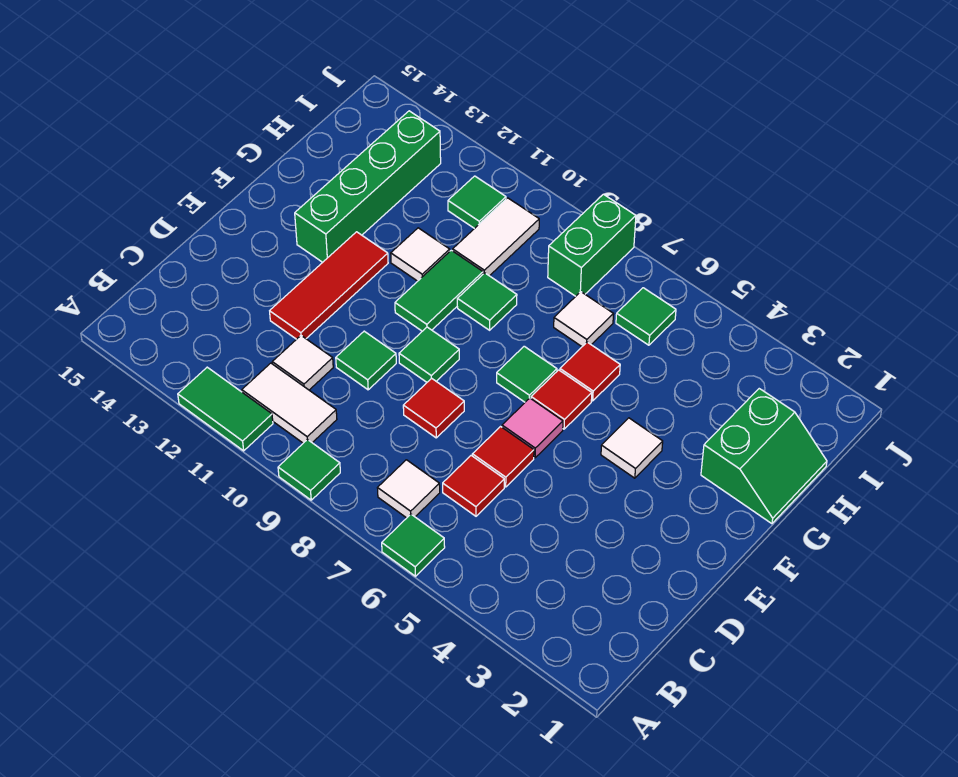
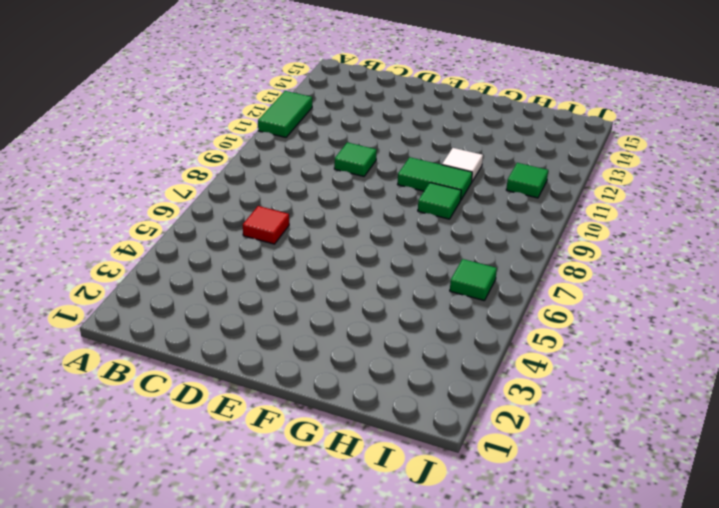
none -> green 1x1 tile [382,514,445,576]
none -> green 1x1 tile [278,439,340,500]
none -> white 1x1 tile [378,460,440,518]

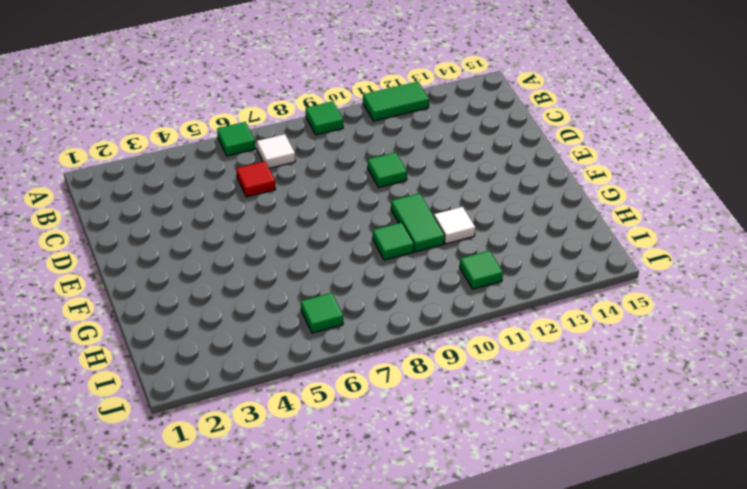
none -> white 1x2 tile [242,363,337,443]
none -> white 1x1 tile [272,336,333,390]
none -> red 1x1 tile [472,427,534,487]

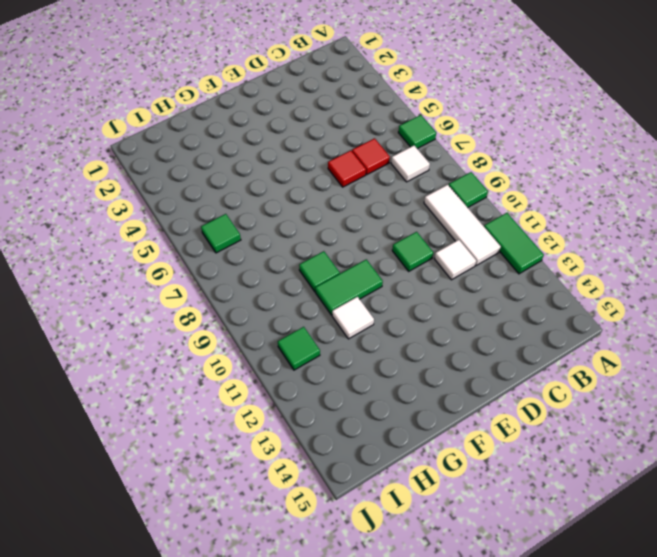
white 1x3 tile [424,185,501,266] -> white 1x2 tile [242,363,337,443]
none -> red 1x1 tile [403,378,464,438]
none -> red 1x3 tile [270,232,388,339]
none -> pink 1x1 tile [502,398,563,458]

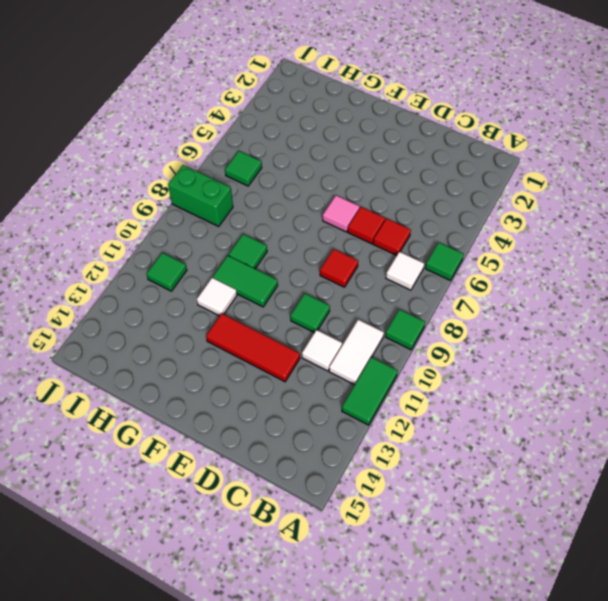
none -> green 1x1 tile [399,327,459,382]
none -> white 1x1 tile [601,418,663,478]
none -> red 1x1 tile [531,370,592,429]

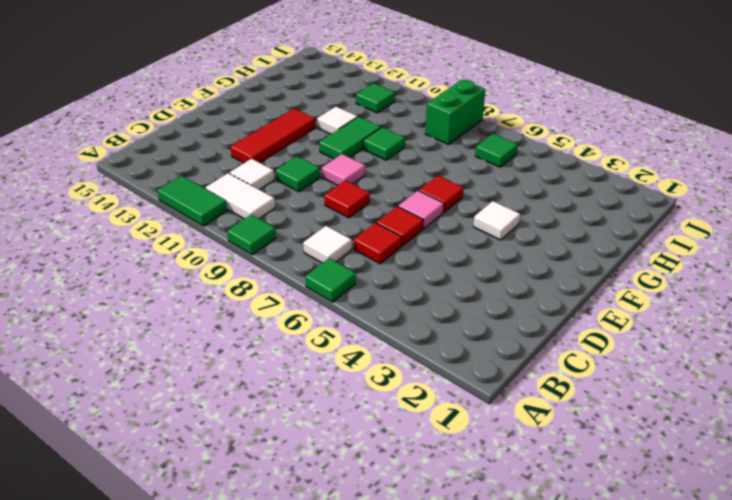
pink 1x1 tile [322,154,365,186] -> green 1x1 tile [399,327,459,382]
none -> green 1x1 tile [497,346,557,402]
none -> green 1x4 brick [295,111,441,262]
none -> green 2x2 slope [701,389,827,524]

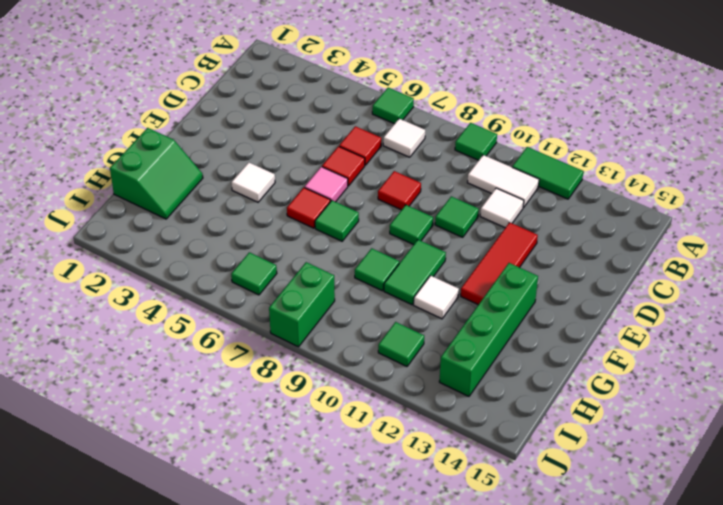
green 2x2 slope [110,128,203,219] -> green 2x2 slope turned to [701,389,827,524]
none -> red 1x1 tile [560,342,620,401]
none -> white 1x1 tile [554,292,614,346]
none -> white 1x2 tile [453,198,539,276]

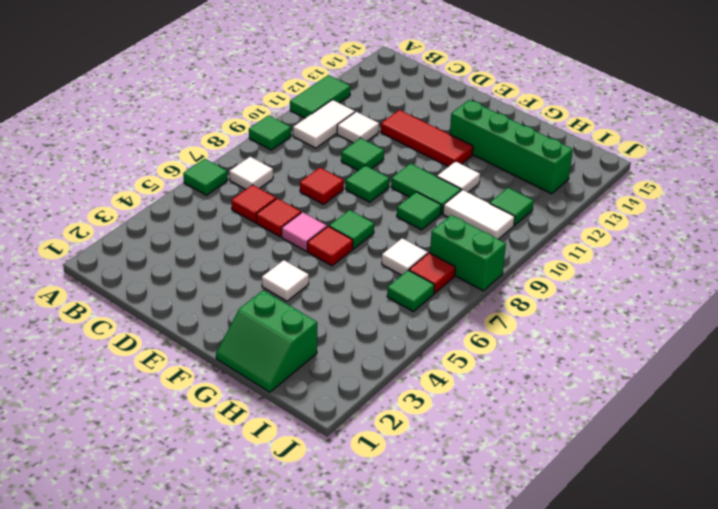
red 1x1 tile [409,253,455,293] -> red 1x1 tile moved to [560,342,620,401]

